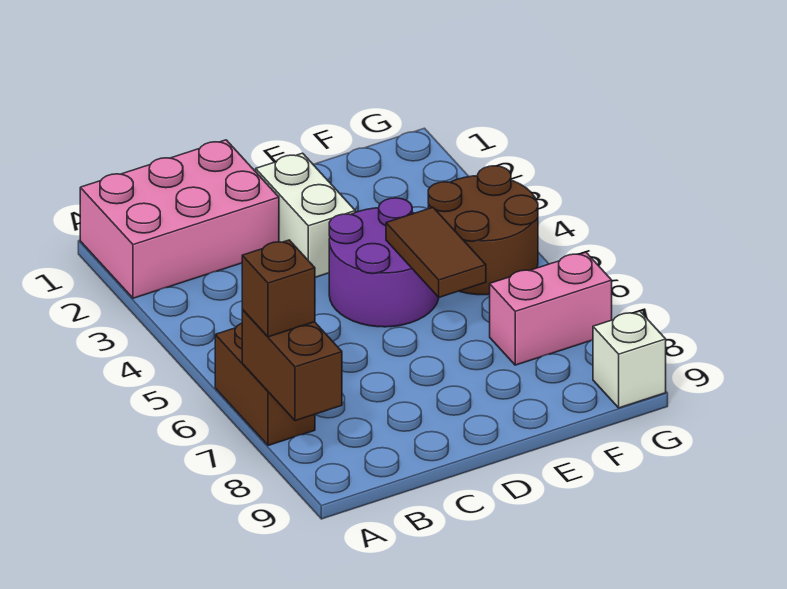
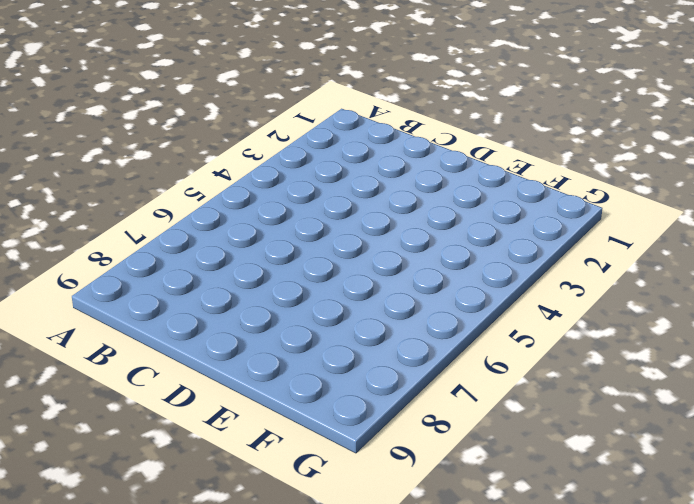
none -> pink 2x3 brick [80,140,279,298]
none -> brown 1x2 brick [215,323,315,446]

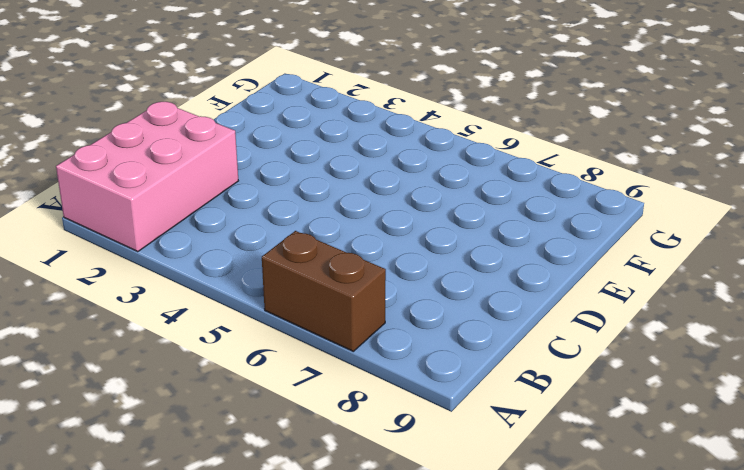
none -> white 1x2 brick [256,153,355,277]
none -> purple 2x2 round brick [329,198,439,327]

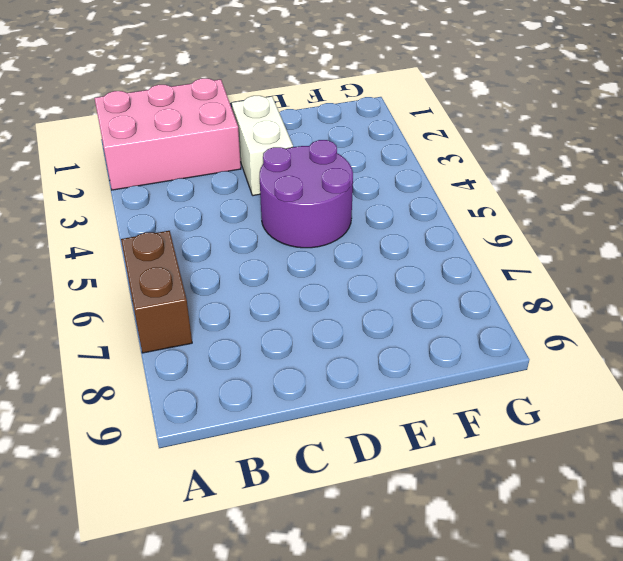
none -> brown 2x2 round brick [428,166,538,295]
none -> pink 1x2 brick [490,252,612,365]

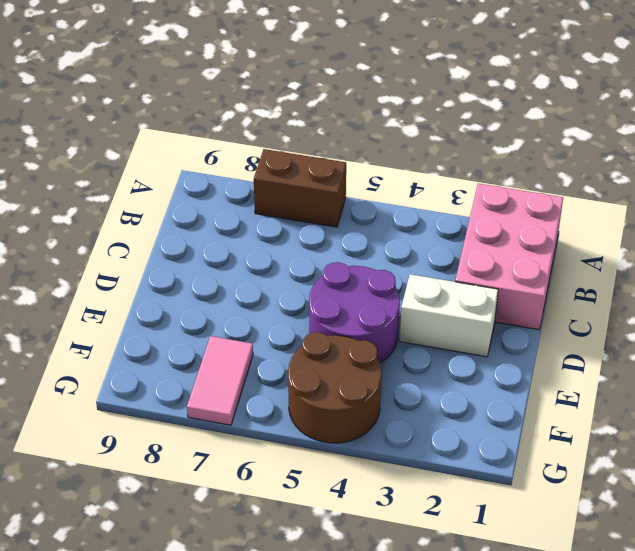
pink 1x2 tile [187,336,253,425] -> pink 1x2 brick [490,252,612,365]
none -> white 1x1 brick [593,311,666,408]
none -> brown 1x2 brick [242,310,342,421]

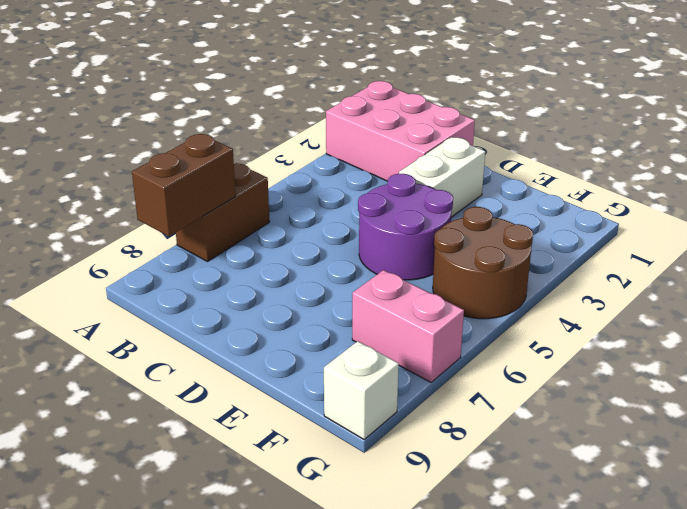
none -> brown 1x2 tile [386,208,486,297]
none -> brown 1x1 brick [242,240,315,337]

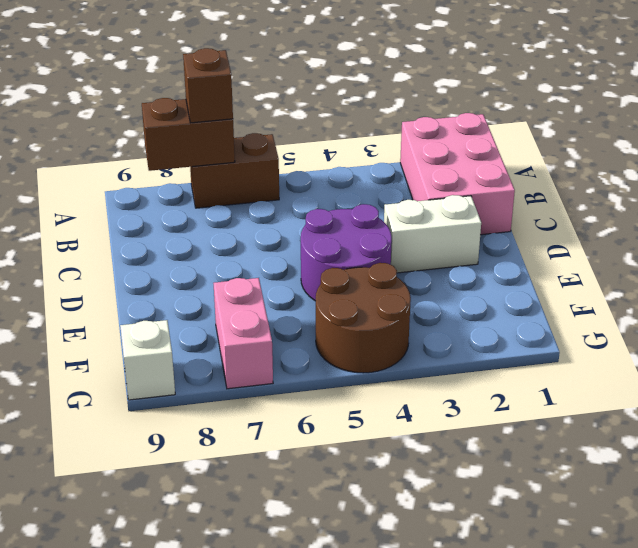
none -> brown 1x2 tile [386,208,486,297]

